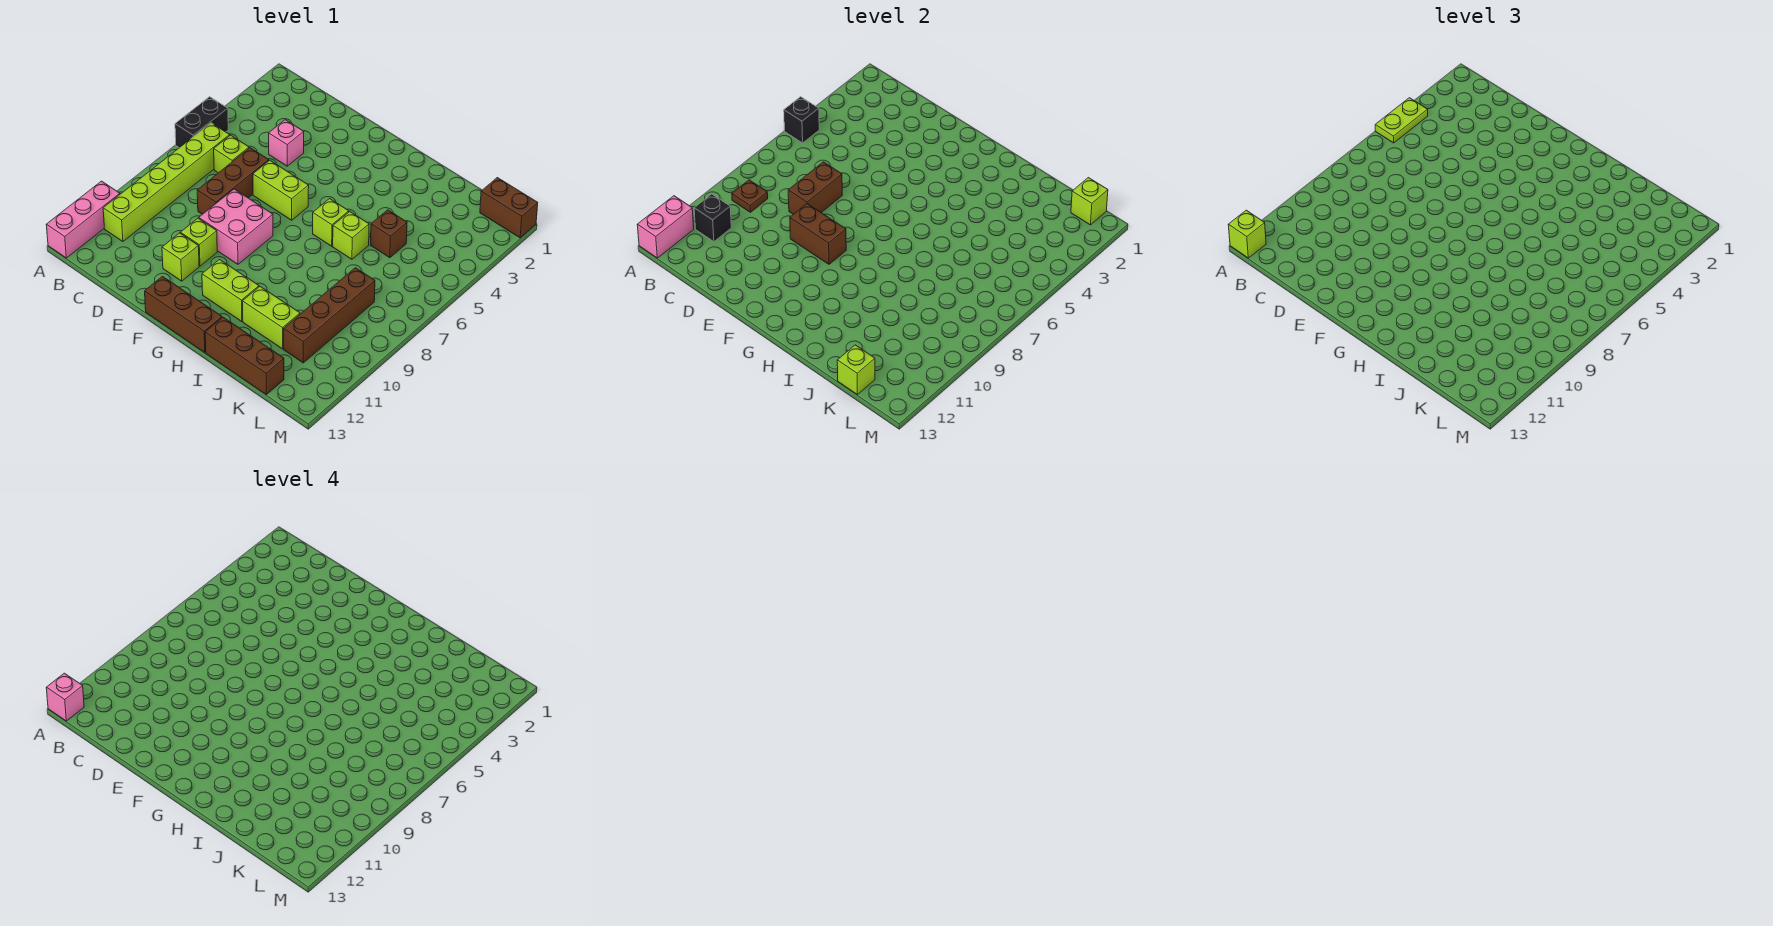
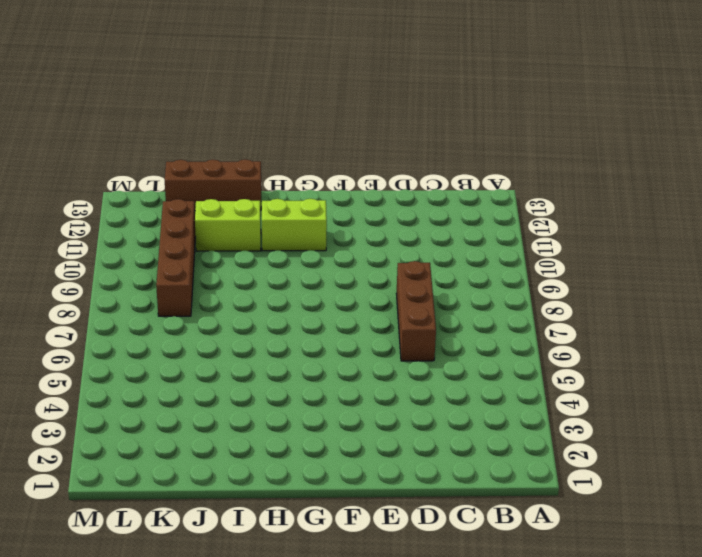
none -> black 1x2 brick [175,97,228,148]
none -> pink 1x3 brick [46,181,120,258]
none -> lime 1x6 brick [103,123,230,242]
none -> lime 1x1 brick [214,135,249,173]

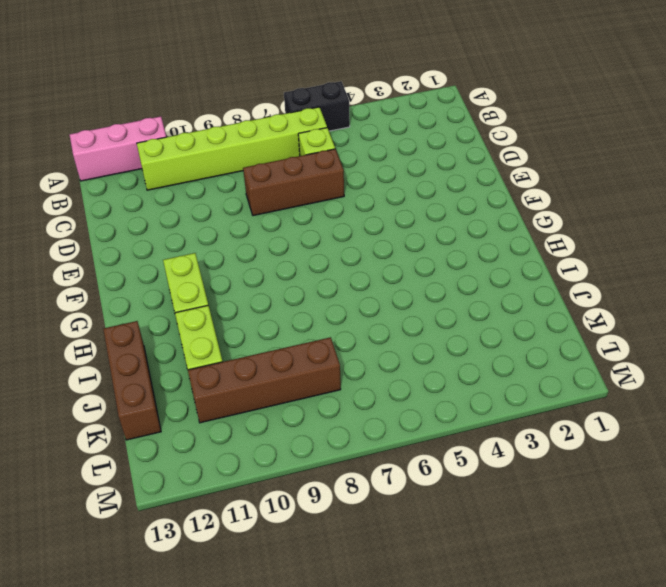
none -> pink 1x1 brick [269,120,304,166]
none -> lime 1x2 brick [253,160,309,220]
none -> pink 2x2 brick [199,189,273,264]
none -> lime 1x1 brick [181,218,217,266]

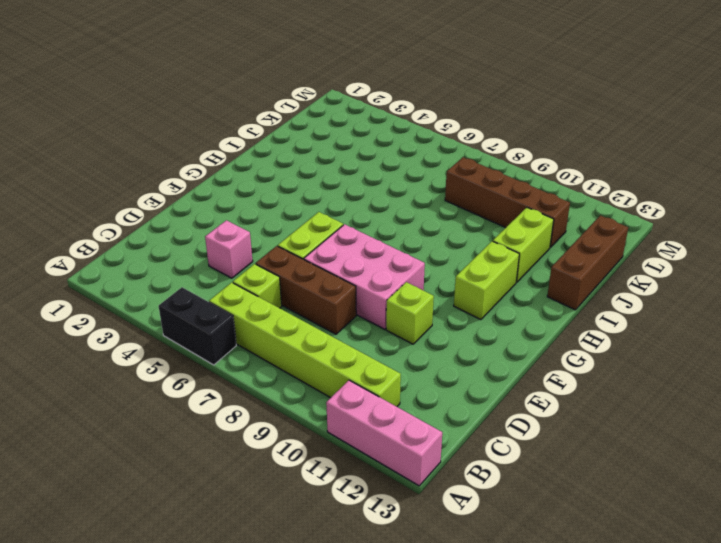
pink 2x3 brick [304,224,425,329] -> pink 2x2 brick [199,189,273,264]
none -> lime 1x1 brick [162,233,199,281]
none -> brown 1x3 brick [145,276,222,353]
none -> lime 1x1 brick [313,199,349,246]
none -> lime 1x1 brick [333,212,369,259]

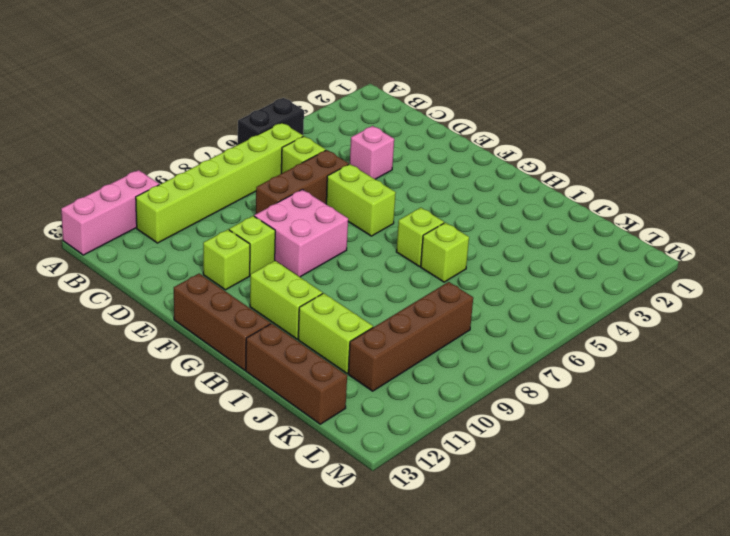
none -> brown 1x1 brick [371,210,407,258]
none -> brown 1x2 brick [480,178,538,238]
none -> black 1x1 brick [784,97,819,143]
none -> pink 1x2 brick [637,196,694,258]

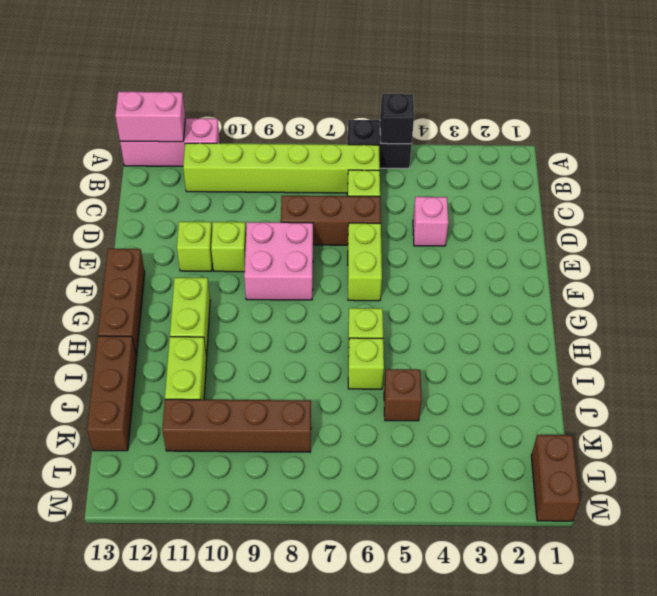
none -> brown 1x1 plate [732,180,768,212]
none -> black 1x1 brick [694,194,731,242]
none -> brown 1x2 brick [788,162,842,214]
none -> brown 1x2 brick [790,204,846,264]

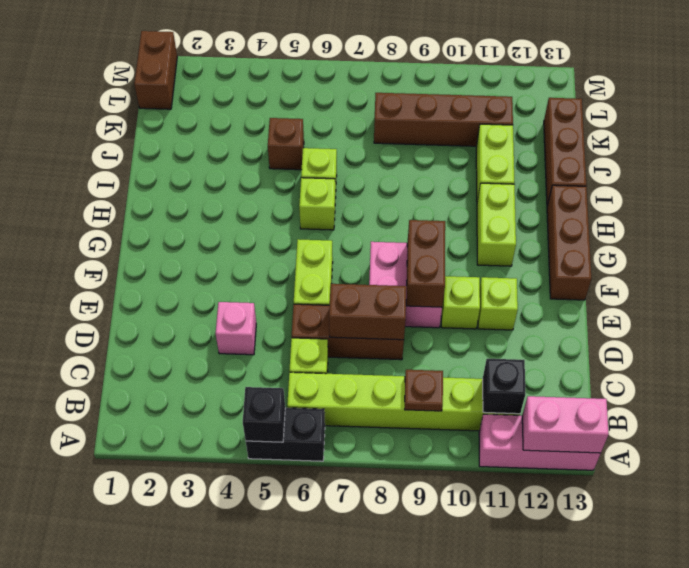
none -> lime 1x1 brick [837,345,875,394]
none -> lime 1x1 brick [1071,178,1108,225]
none -> lime 1x2 plate [1375,98,1428,143]
none -> lime 1x1 brick [1228,210,1266,258]

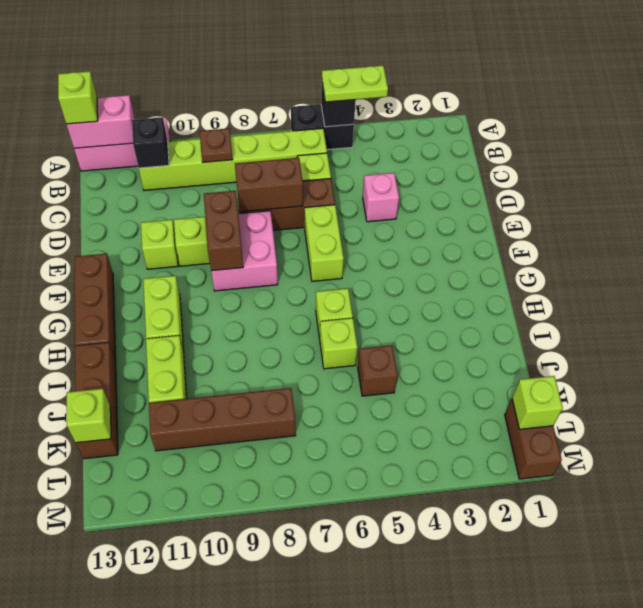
none -> pink 1x1 brick [46,673,84,721]

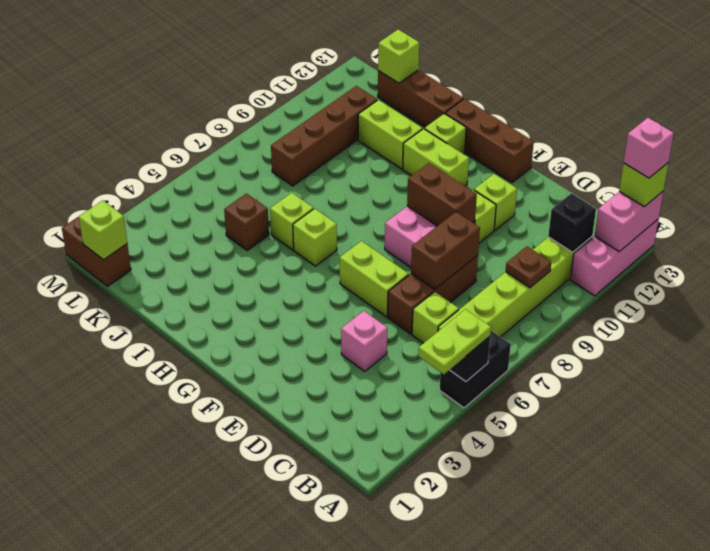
lime 1x1 brick [425,114,466,154] -> none

